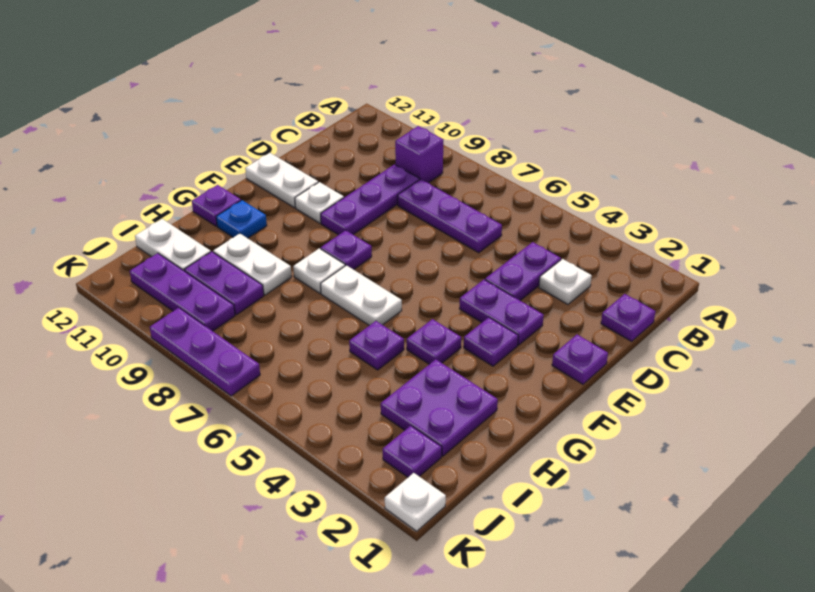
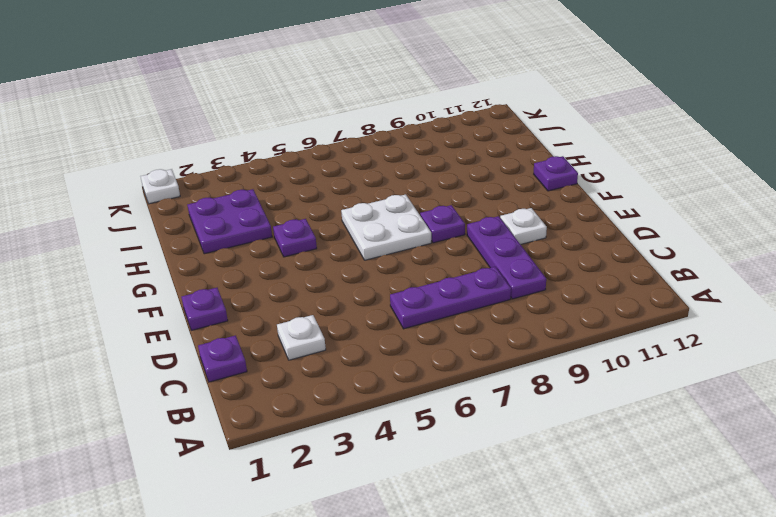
white 2x2 plate [341,194,431,260] -> white 1x2 plate [321,265,402,325]
none -> purple 1x1 brick [395,126,443,183]
none -> purple 1x2 plate [485,242,561,300]
none -> purple 1x2 plate [459,280,544,345]

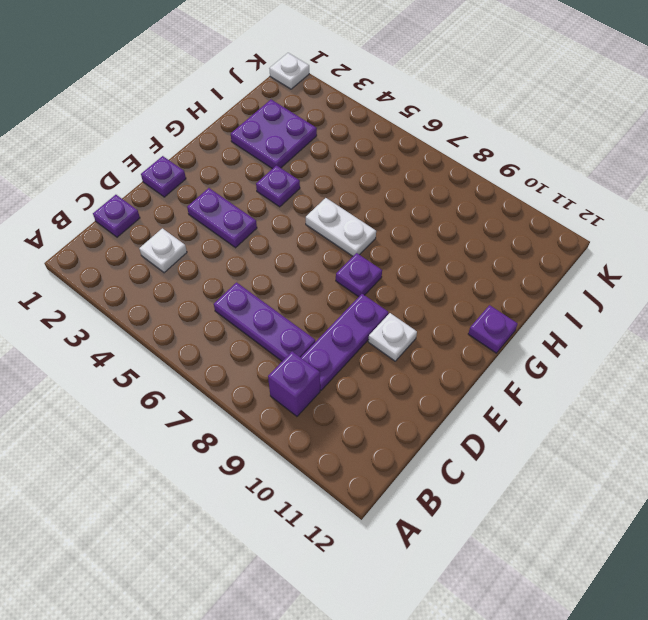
none -> purple 1x2 plate [485,242,561,300]
none -> white 1x2 plate [245,153,318,208]
none -> purple 1x1 plate [464,317,518,366]

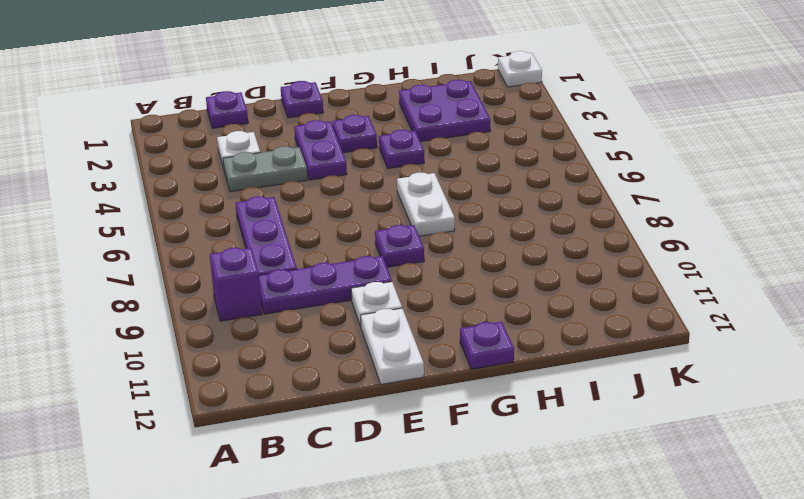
grey 1x2 plate [223,146,308,192] -> purple 1x2 plate [485,242,561,300]
none -> white 1x1 plate [293,248,345,293]
none -> blue 1x1 plate [216,200,267,238]
none -> purple 1x1 plate [349,321,404,370]

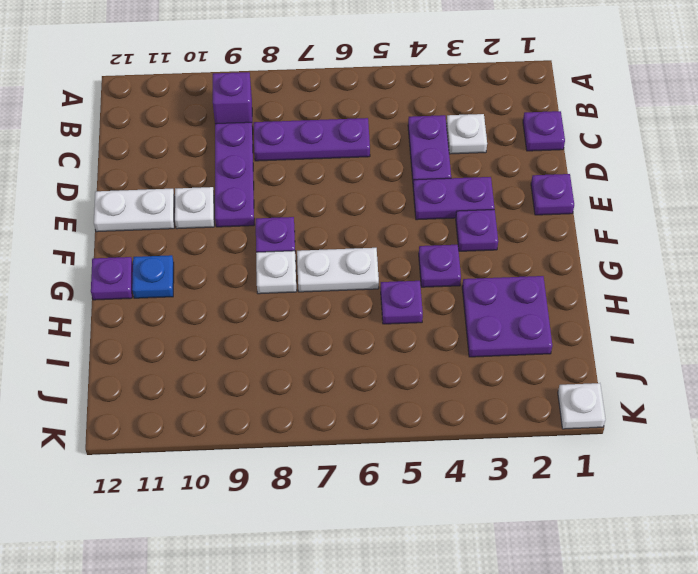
none -> white 1x2 plate [213,234,292,295]
none -> purple 1x2 plate [184,252,264,315]
none -> white 1x2 plate [135,219,211,271]

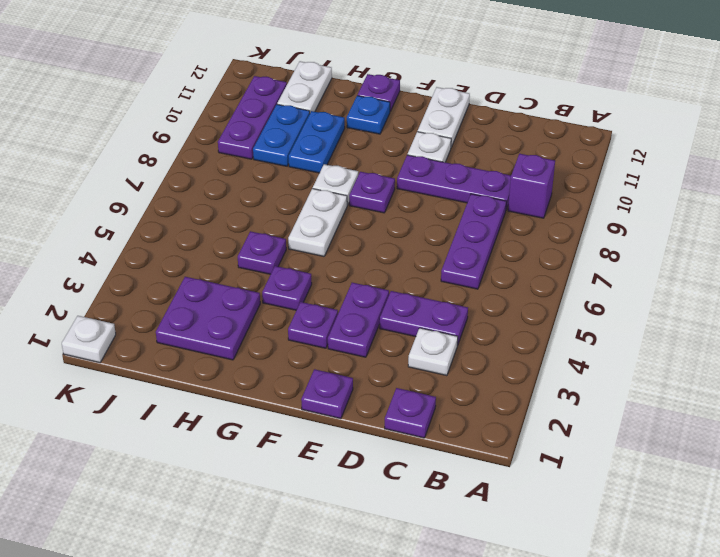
blue 1x2 plate [289,111,345,173] -> white 1x2 plate [213,234,292,295]
blue 1x2 plate [253,104,310,166] -> purple 1x2 plate [184,252,264,315]
none -> purple 1x1 plate [383,426,442,477]
none -> purple 1x3 plate [150,308,260,396]

